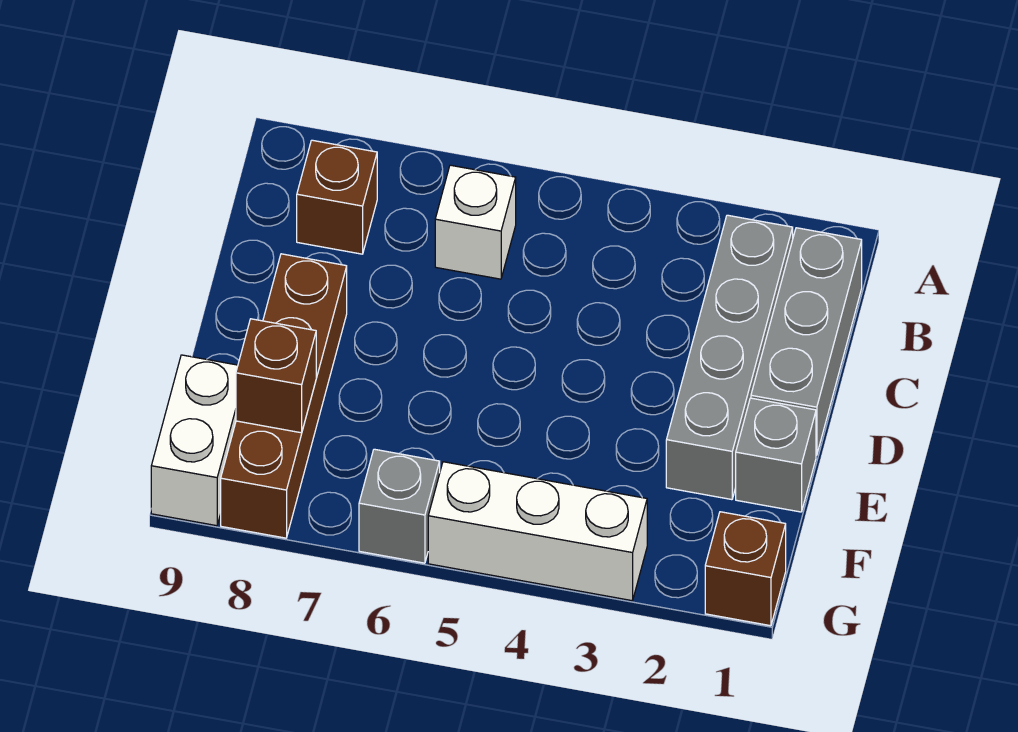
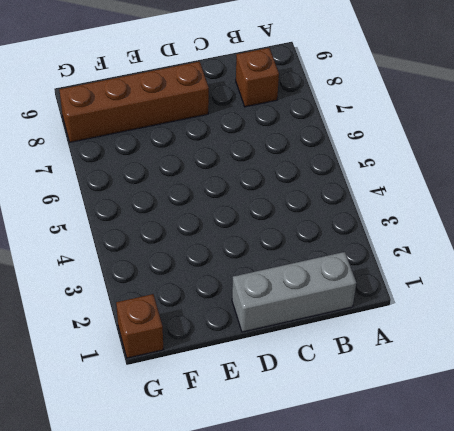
none -> grey 1x4 brick [666,215,793,500]
none -> white 1x1 brick [435,165,516,279]

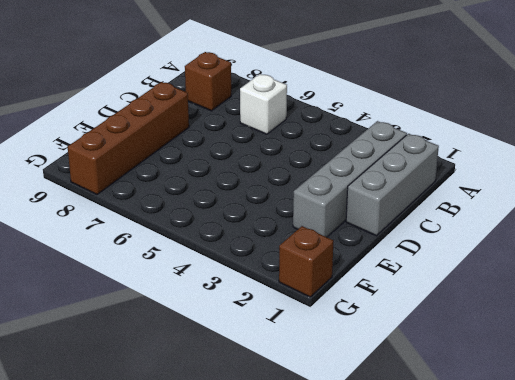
none -> grey 1x1 brick [736,398,816,512]
none -> white 1x2 brick [151,355,238,526]

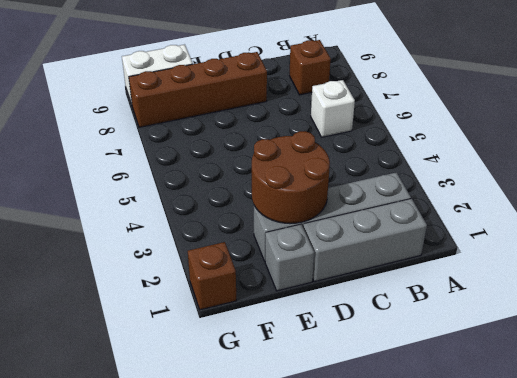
brown 2x2 round brick [252,131,330,224] -> none
none -> white 1x3 brick [428,462,647,601]
none -> grey 1x1 brick [359,449,440,563]

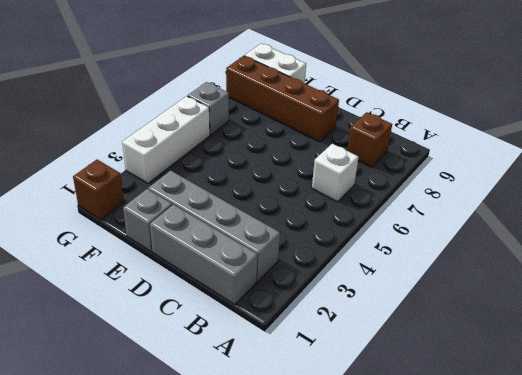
none -> brown 1x1 brick [236,319,316,433]

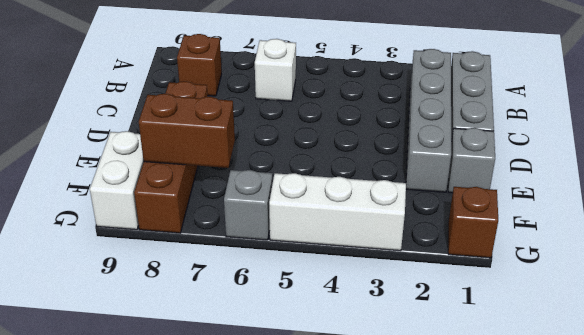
brown 1x2 brick [139,94,235,168] -> brown 1x1 brick [236,319,316,433]

